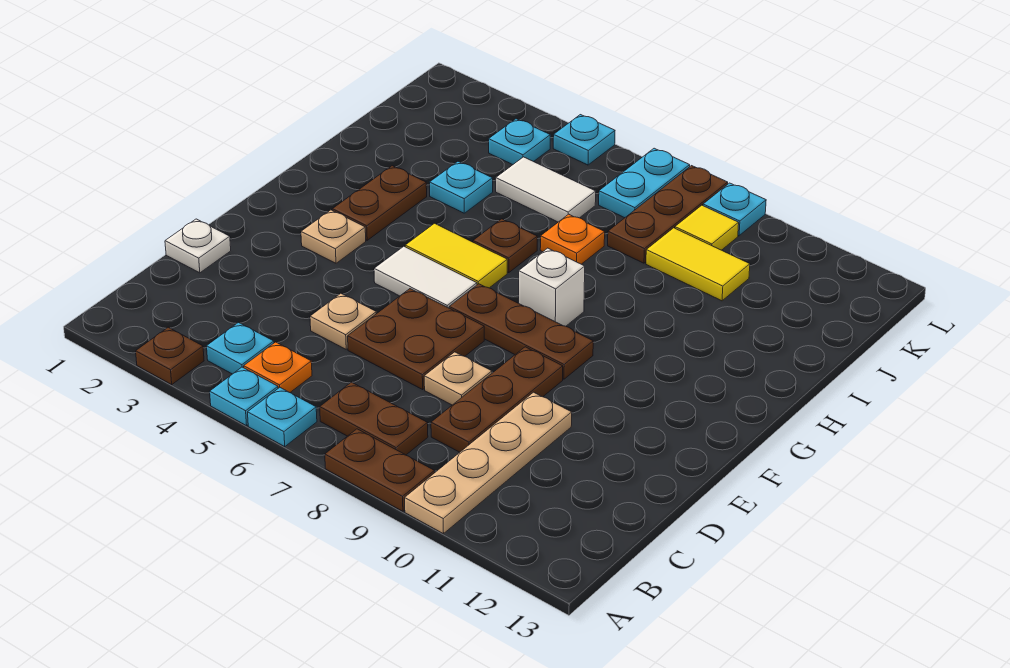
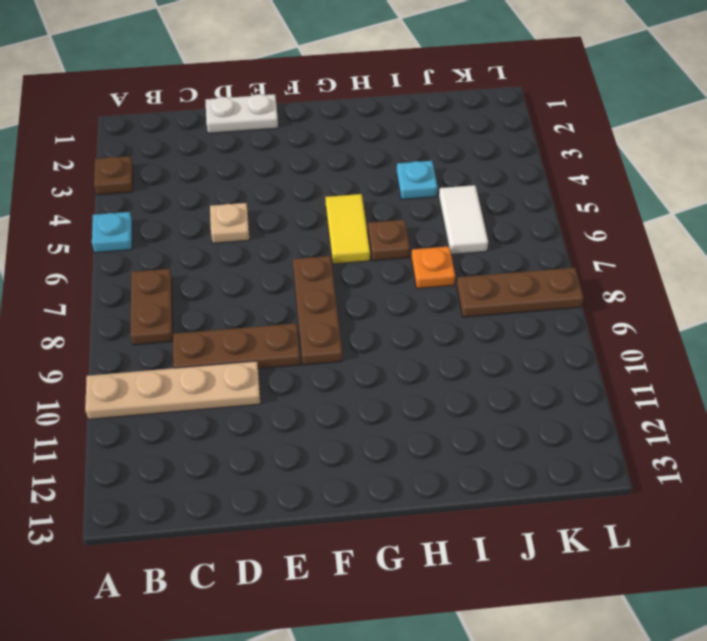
white 1x2 plate [205,94,278,133] -> white 1x1 plate [165,219,231,273]
none -> cyan 1x1 plate [248,388,317,446]
none -> brown 1x2 plate [325,429,435,511]
none -> cyan 1x1 plate [207,323,274,374]
none -> orange 1x1 plate [244,342,312,393]

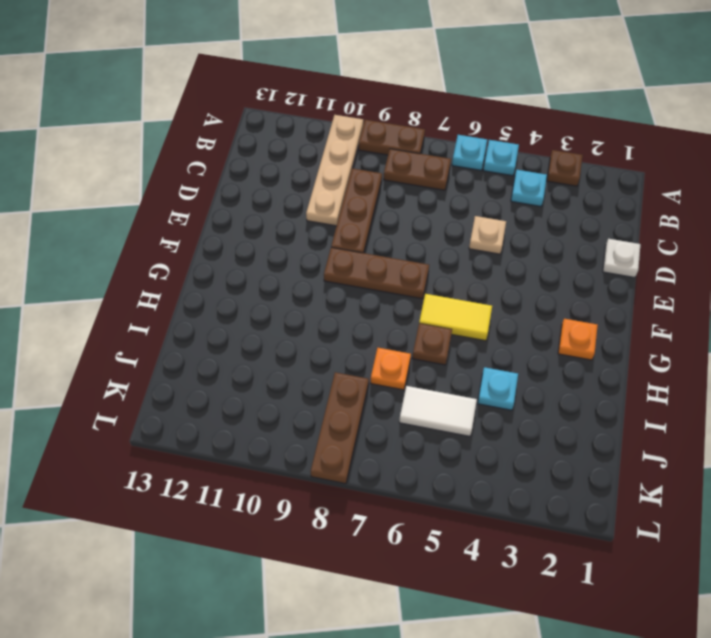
orange 1x1 plate [558,319,598,360] -> orange 1x1 plate moved to [244,342,312,393]
none -> brown 2x2 plate [348,289,484,389]
none -> tan 1x1 plate [424,352,492,405]
none -> tan 1x1 plate [301,210,366,263]
none -> white 1x2 tile [374,246,477,308]

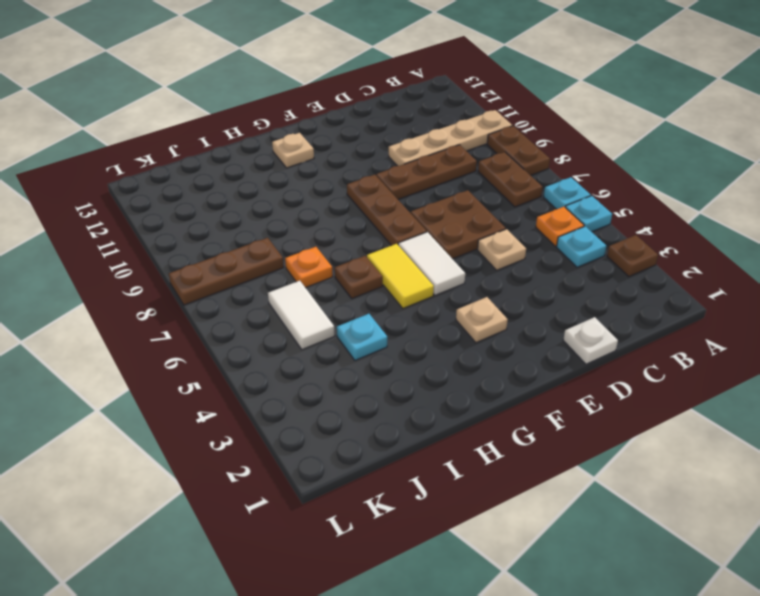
tan 1x1 plate [272,133,314,168] -> tan 1x1 plate moved to [424,352,492,405]
none -> brown 1x2 plate [332,166,427,240]
none -> white 1x1 brick [519,248,585,326]
none -> yellow 1x2 tile [646,228,750,301]
none -> cyan 1x1 plate [489,119,550,165]

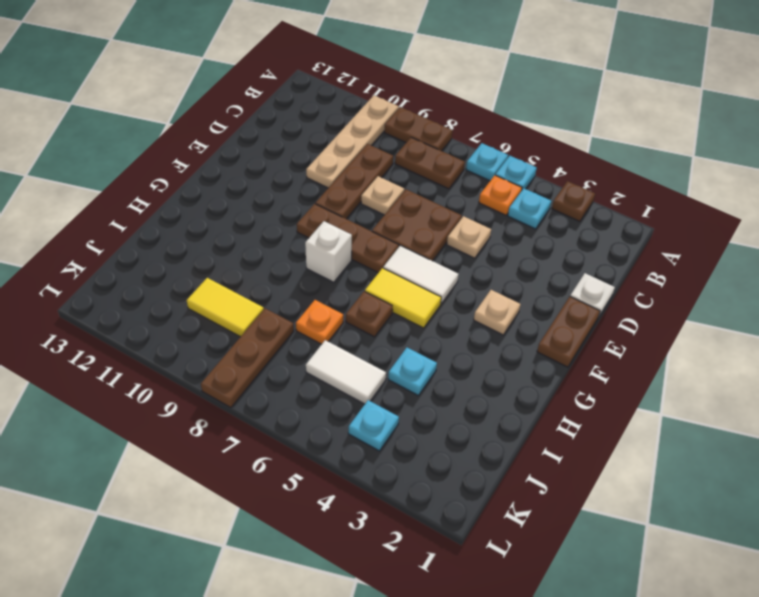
brown 1x2 plate [537,297,600,367] -> brown 1x2 plate moved to [332,166,427,240]
none -> cyan 1x2 plate [599,148,690,218]
none -> yellow 1x1 tile [675,205,739,250]
none -> cyan 1x1 plate [553,115,615,165]
none -> cyan 1x1 plate [703,183,766,236]

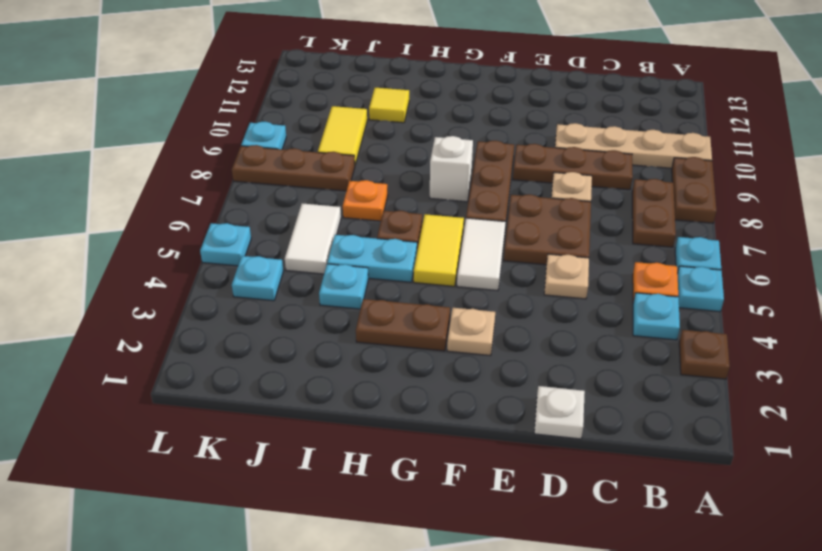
cyan 1x2 plate [327,235,417,282] -> cyan 1x2 plate moved to [599,148,690,218]
yellow 1x1 tile [369,88,409,123] -> yellow 1x1 tile moved to [675,205,739,250]

